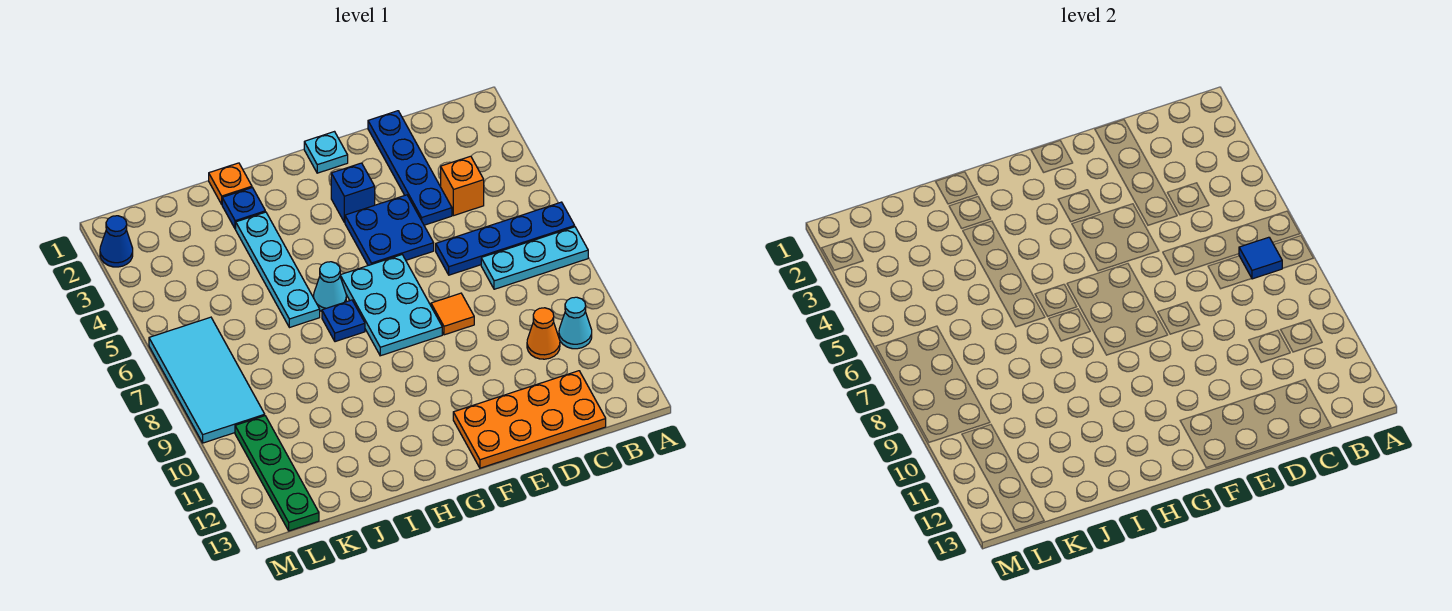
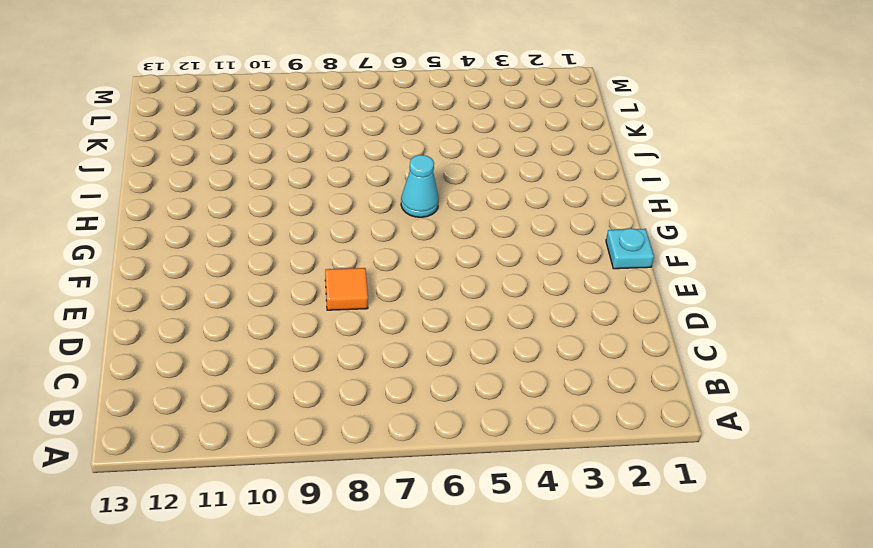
none -> blue 1x4 plate [436,202,575,275]
none -> cyan 1x3 plate [481,227,588,289]
none -> cyan 1x1 cone [559,297,592,349]

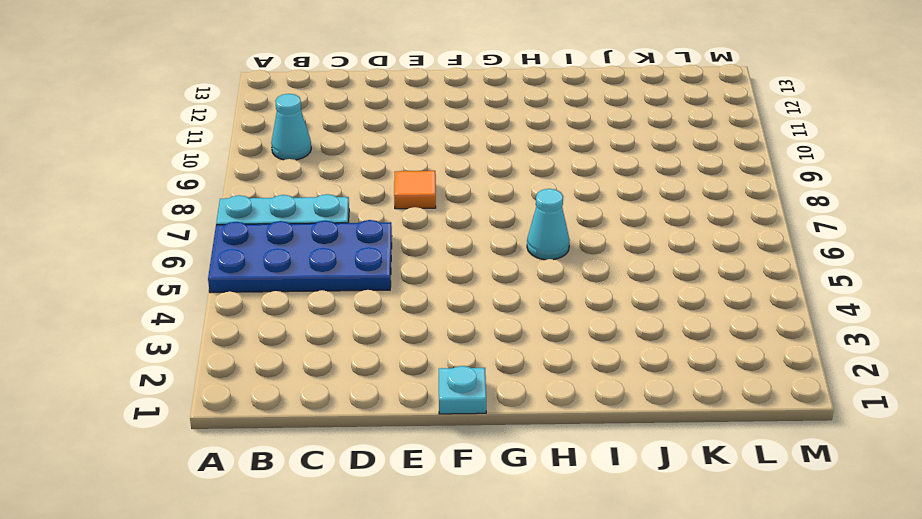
blue 2x4 plate [208,220,392,293] -> blue 1x4 plate [436,202,575,275]
none -> orange 1x1 brick [441,156,484,216]
none -> orange 1x1 cone [527,308,560,359]
none -> orange 2x4 plate [453,371,606,468]

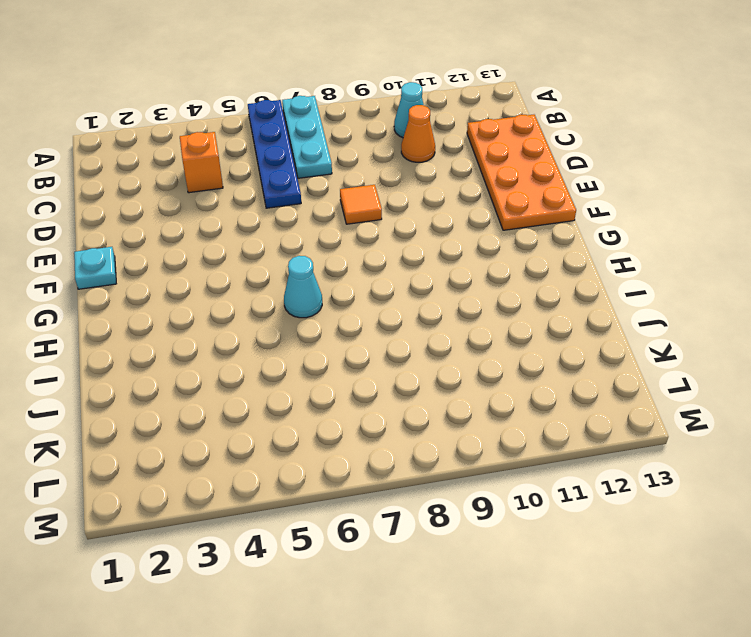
none -> blue 1x4 plate [368,111,452,225]
none -> blue 2x2 plate [345,195,434,265]
none -> blue 1x1 brick [331,163,375,222]

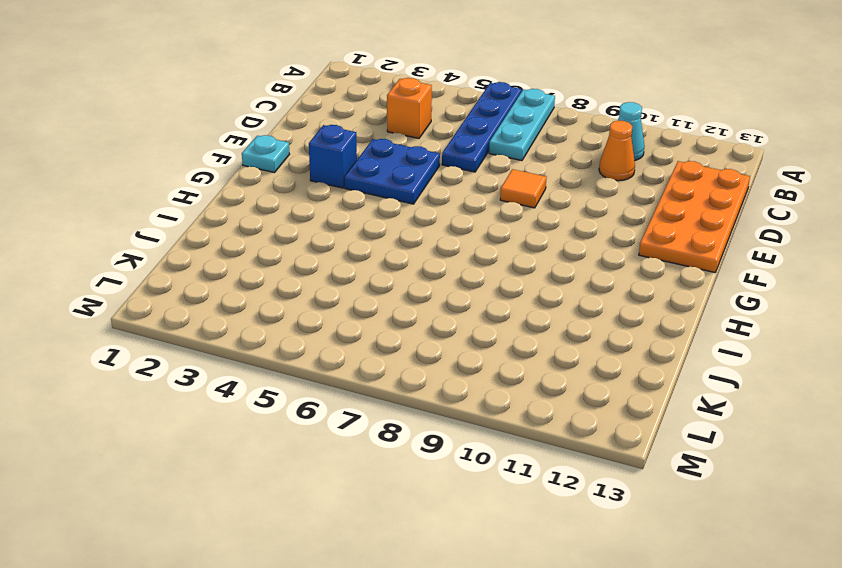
none -> blue 1x4 plate [368,111,452,225]
none -> cyan 2x3 plate [340,255,442,356]
none -> cyan 1x1 cone [314,262,346,311]

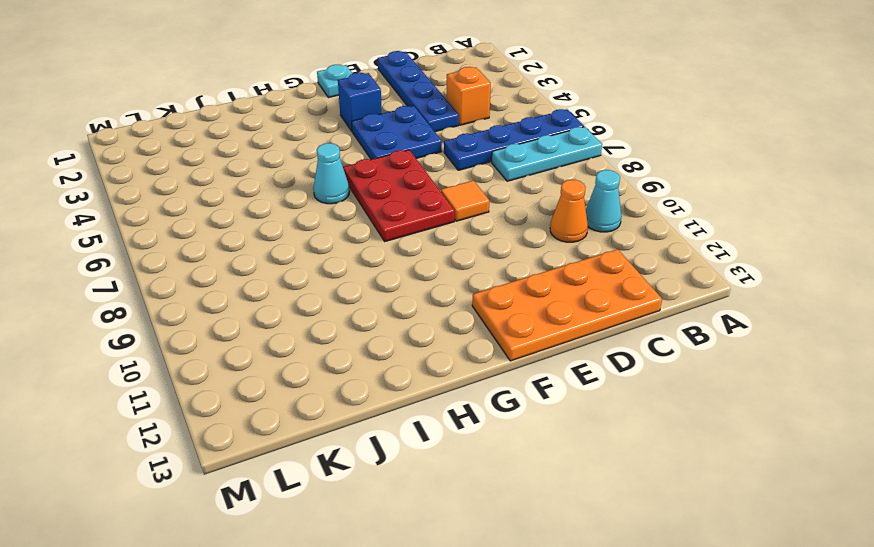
red 2x3 plate [343,150,455,241] -> cyan 2x3 plate [340,255,442,356]
none -> blue 1x1 plate [322,300,365,342]
none -> orange 1x1 plate [209,163,252,204]
none -> blue 1x1 plate [222,188,265,229]

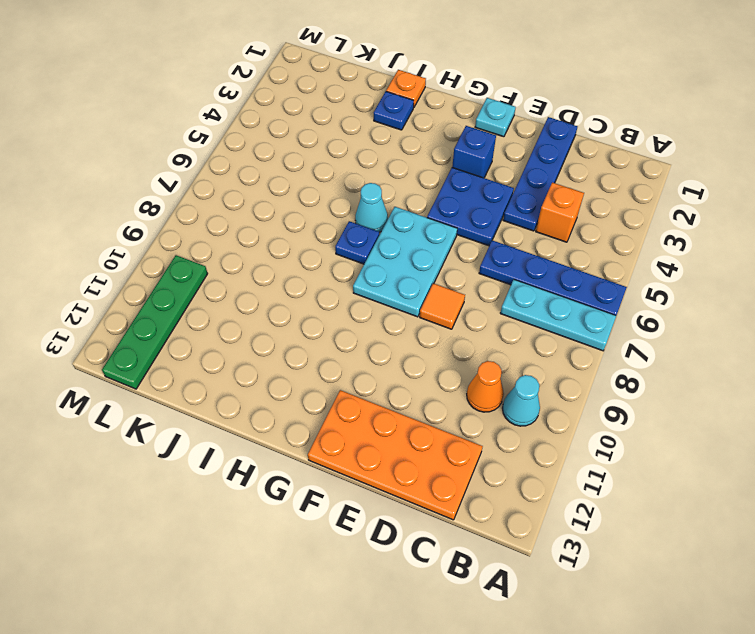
none -> cyan 1x4 plate [236,212,320,328]
none -> cyan 2x4 tile [149,317,265,443]
none -> blue 1x1 cone [100,216,133,267]

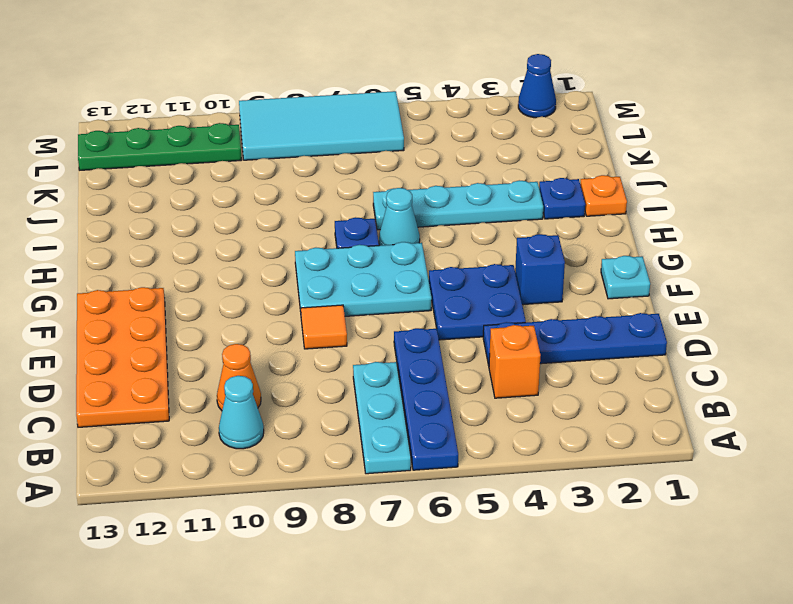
none -> blue 1x1 tile [1239,237,1282,279]

